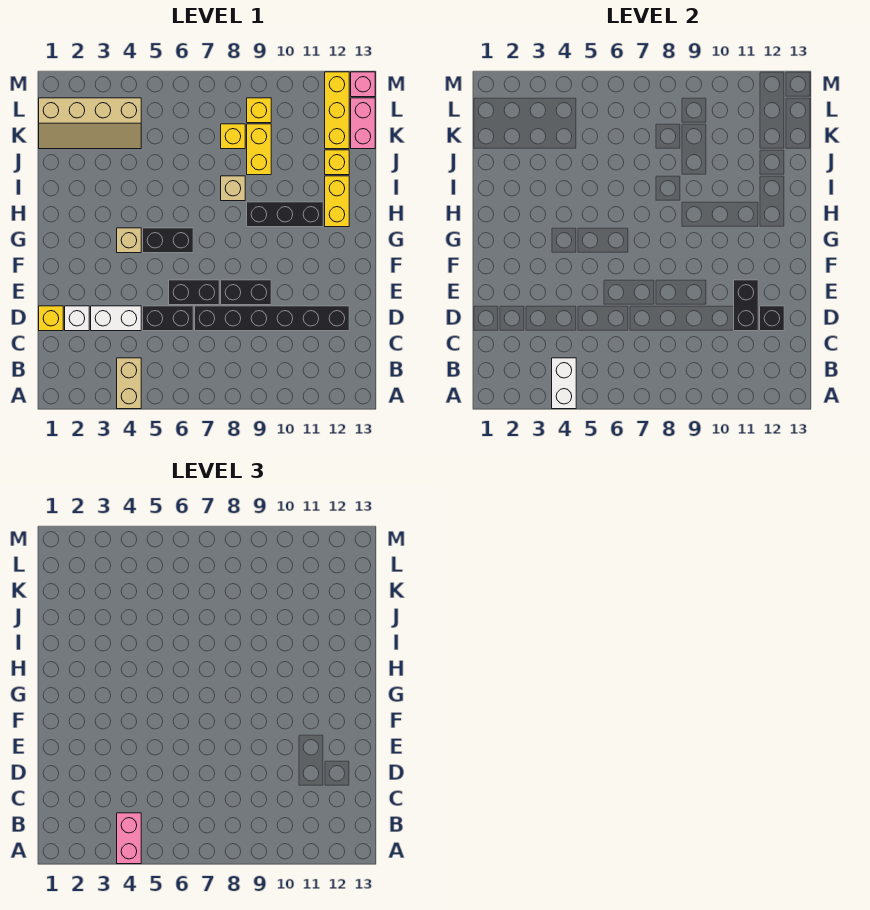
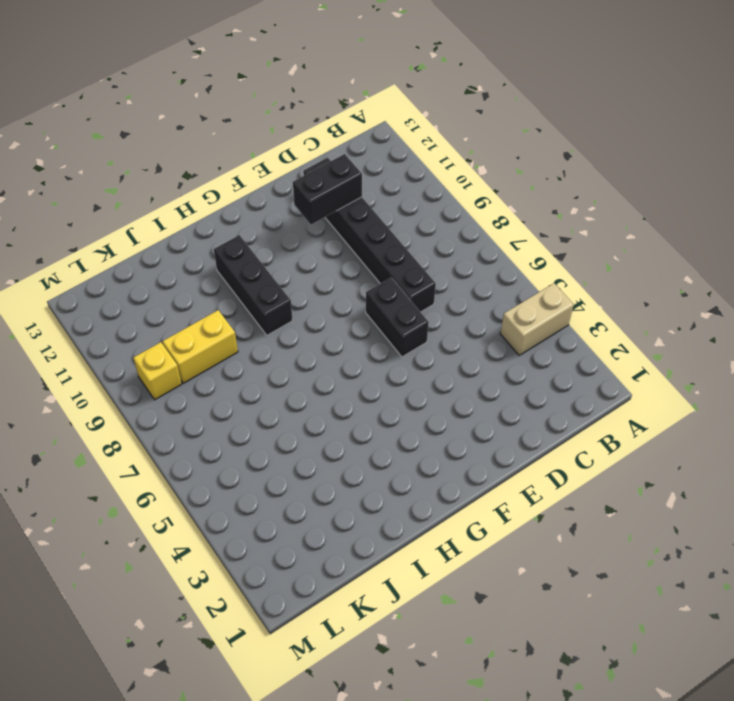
none -> yellow 1x1 brick [39,306,63,331]
none -> white 1x1 brick [65,306,89,331]
none -> white 1x2 brick [91,306,141,331]

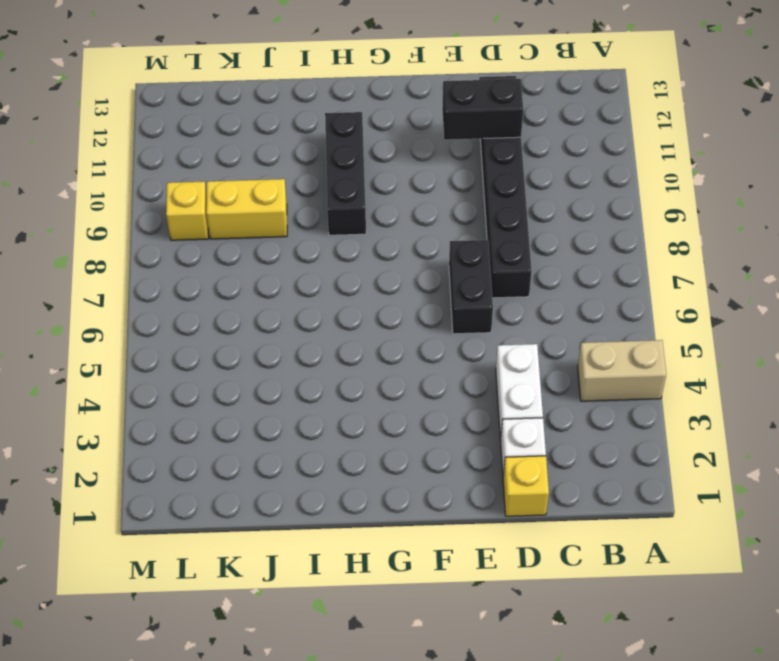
none -> black 1x2 brick [143,306,193,331]
none -> black 1x2 brick [221,280,271,305]
none -> tan 1x1 brick [117,228,141,253]

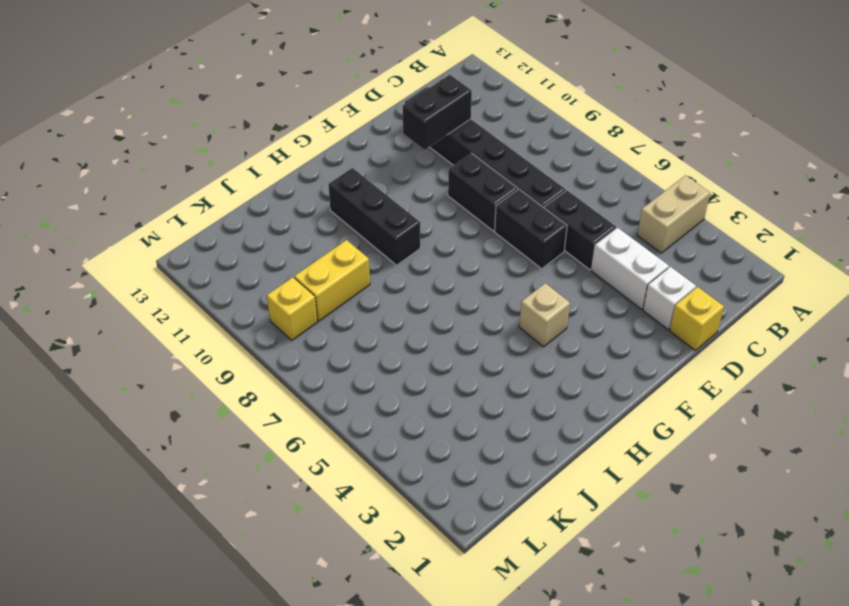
none -> black 1x2 brick [143,228,193,253]
none -> yellow 1x2 brick [325,176,349,227]
none -> tan 1x1 brick [221,176,245,201]

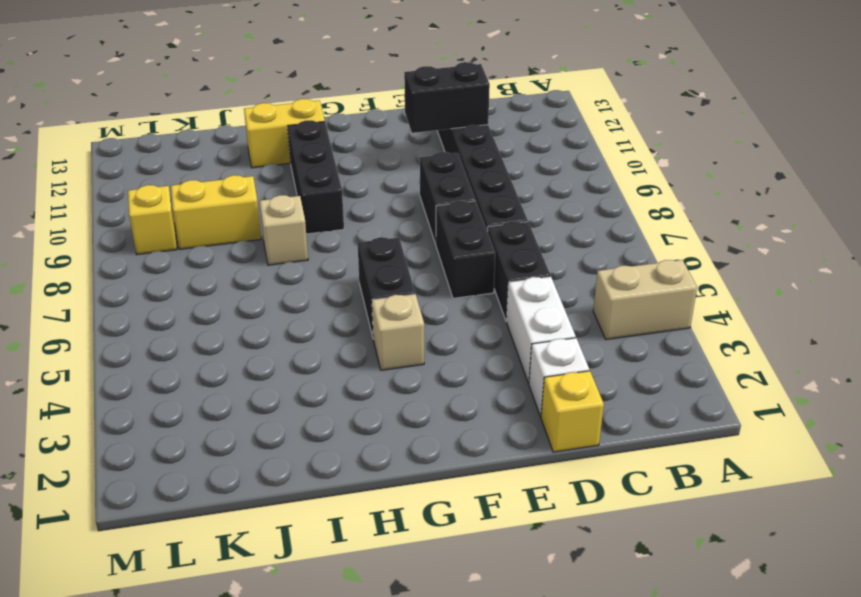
none -> yellow 1x1 brick [325,150,349,175]
none -> tan 2x4 slope [39,98,141,149]
none -> yellow 1x1 brick [221,124,245,149]

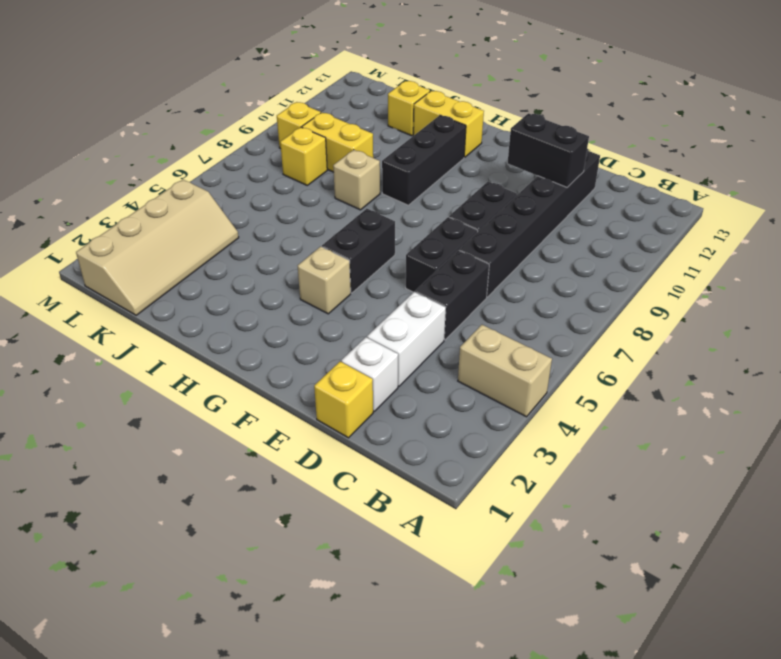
none -> yellow 1x3 brick [325,72,349,149]
none -> pink 1x2 brick [351,98,375,149]
none -> pink 1x1 brick [351,72,375,97]

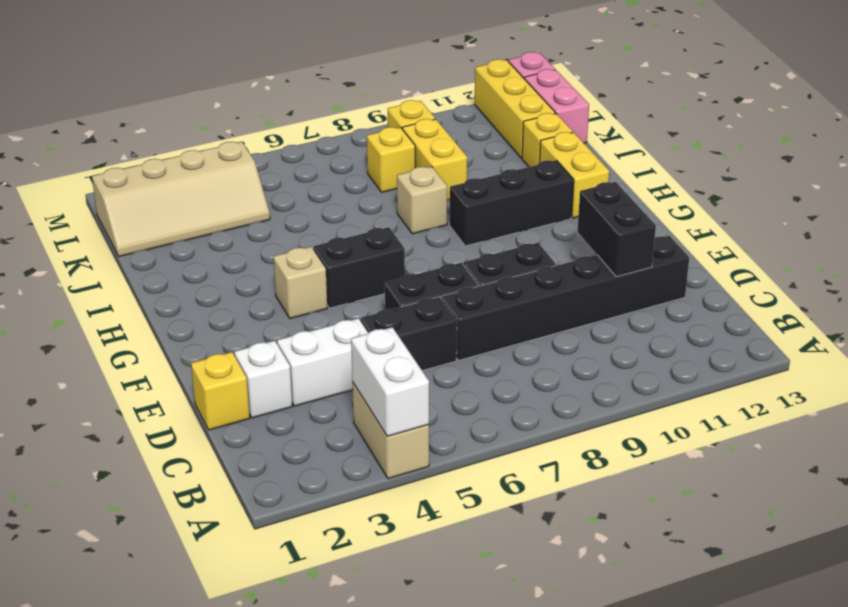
none -> black 1x1 brick [760,306,784,331]
none -> pink 1x2 brick [117,813,141,864]

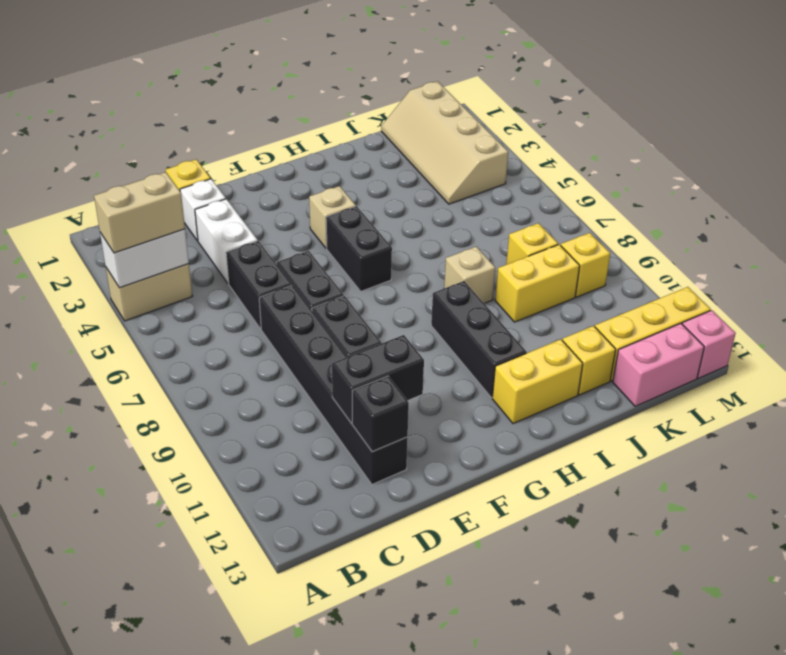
tan 1x2 brick [94,172,185,253] -> pink 1x2 brick [117,813,141,864]

